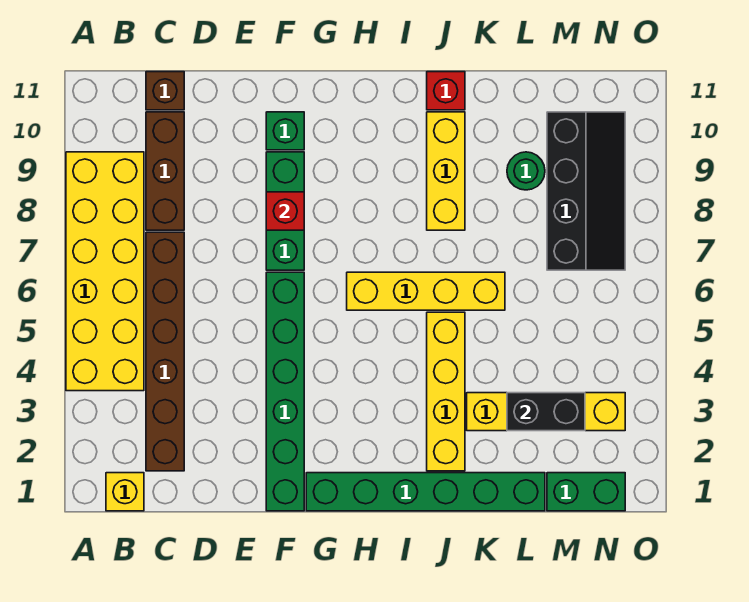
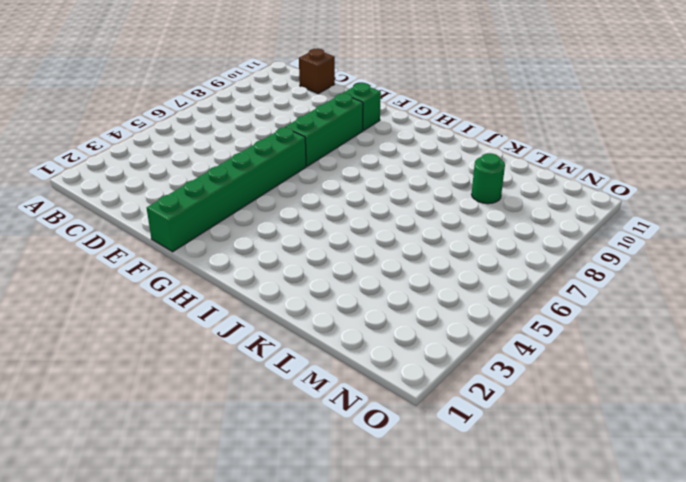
none -> yellow 2x6 brick [66,152,144,391]
none -> yellow 1x1 brick [106,473,144,511]
none -> brown 1x6 brick [146,232,184,471]

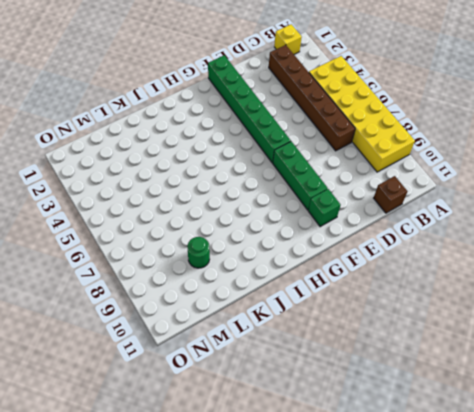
none -> brown 1x3 brick [146,112,184,230]
none -> green 1x6 brick [306,473,545,511]
none -> yellow 1x4 brick [347,272,505,310]

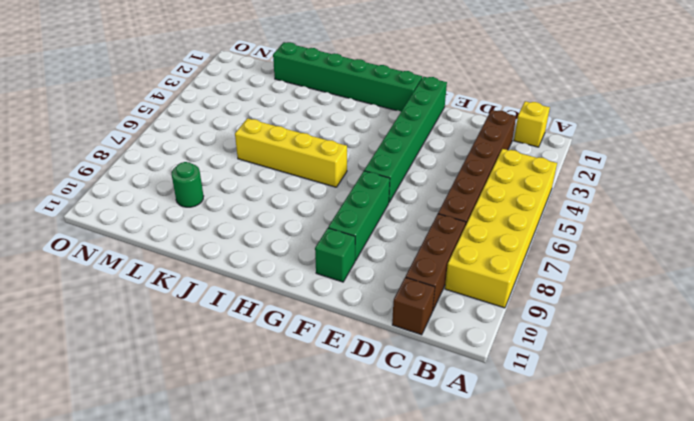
none -> yellow 1x4 brick [427,312,465,471]
none -> yellow 1x3 brick [427,112,465,230]
none -> red 1x1 brick [427,72,465,110]

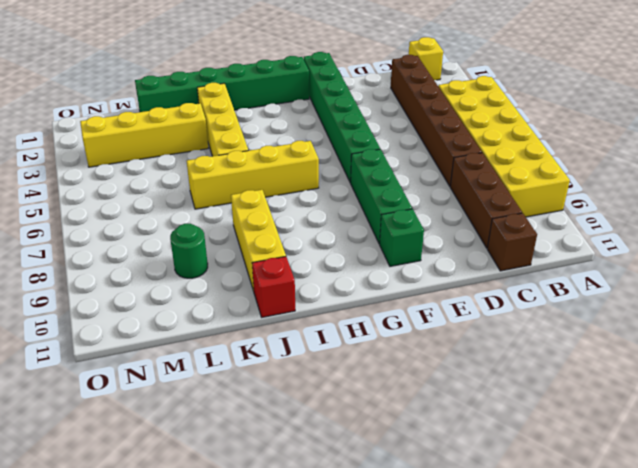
none -> green 1x2 brick [547,473,625,511]
none -> black 2x4 slope [547,112,625,270]
none -> red 1x1 brick [266,192,304,230]

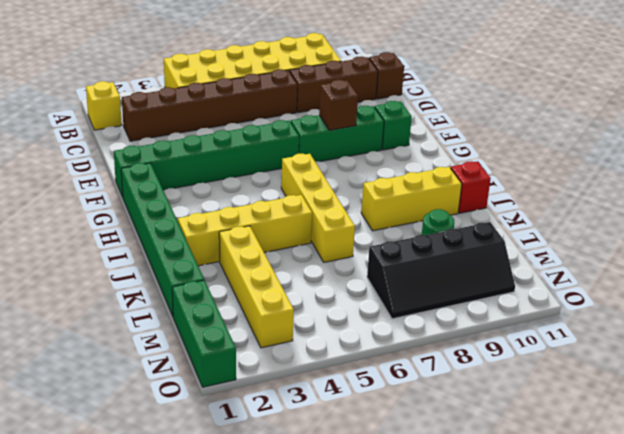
brown 1x1 brick [319,80,358,130] -> red 1x1 brick [266,192,304,230]
green 1x3 brick [172,280,236,387] -> green 1x2 brick [547,473,625,511]
none -> black 1x2 brick [507,393,585,431]

